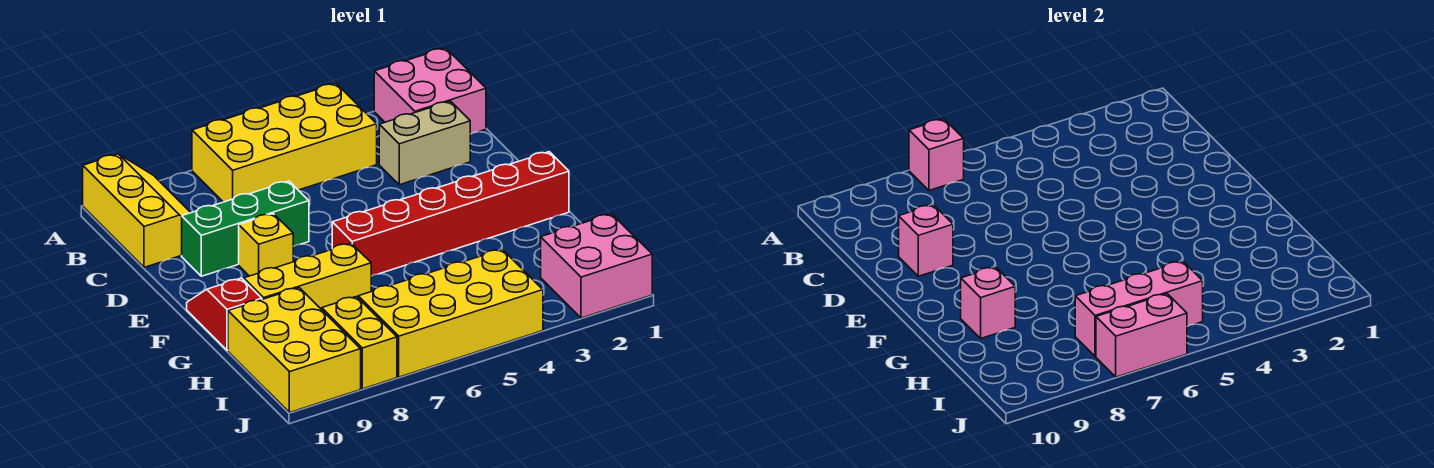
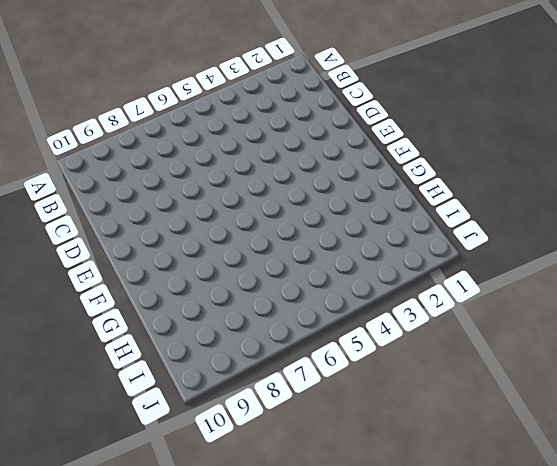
none -> pink 2x2 brick [374,48,486,134]
none -> yellow 2x4 brick [192,83,377,202]
none -> yellow 2x3 slope [83,154,191,267]

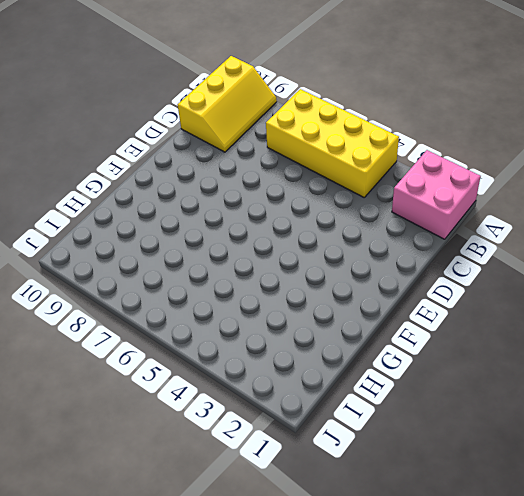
none -> tan 1x2 brick [379,101,470,185]
none -> green 1x3 brick [182,181,309,276]
none -> yellow 1x1 brick [239,214,293,276]

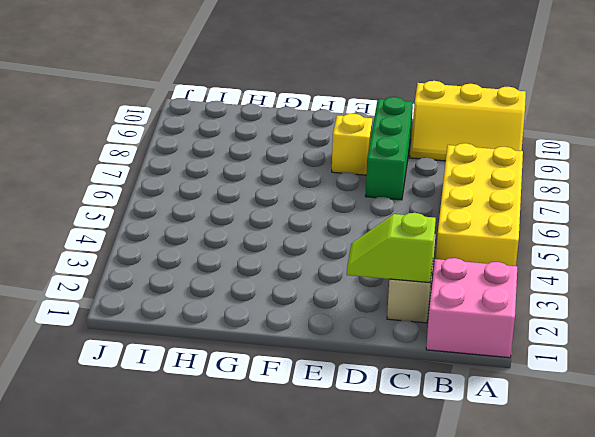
lime 1x2 slope [347,213,436,283] -> none
none -> red 1x6 brick [332,152,569,276]
none -> red 1x2 slope [187,278,262,350]
none -> yellow 1x3 brick [244,243,371,310]

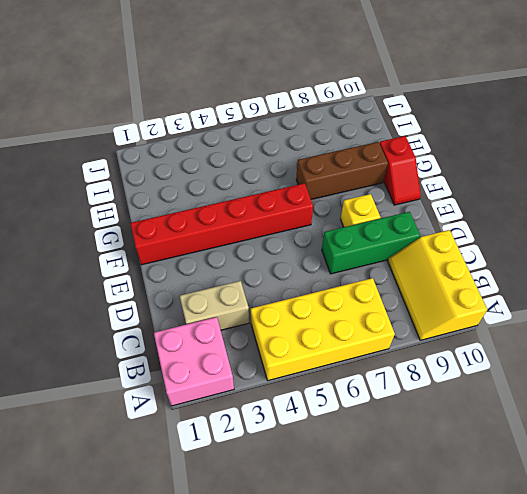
brown 1x3 brick [296,142,388,199] -> yellow 1x3 brick [244,243,371,310]
none -> yellow 2x3 brick [228,288,361,413]
none -> pink 2x2 brick [541,214,652,318]
none -> yellow 2x4 brick [358,249,543,377]

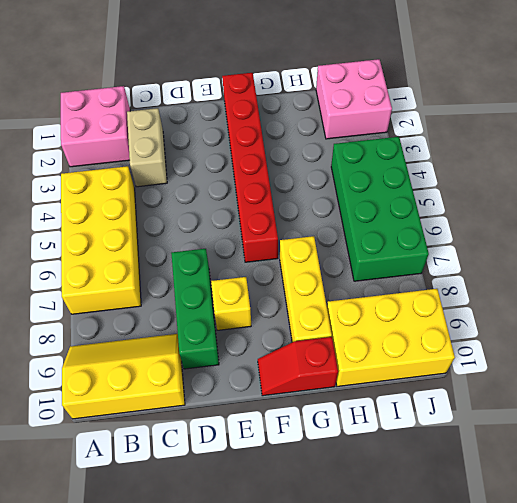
green 2x4 brick [331,137,429,281] -> yellow 2x4 brick [358,249,543,377]
none -> yellow 1x2 brick [322,297,397,389]
none -> pink 1x1 brick [909,119,964,190]
none -> pink 1x1 brick [899,205,953,276]

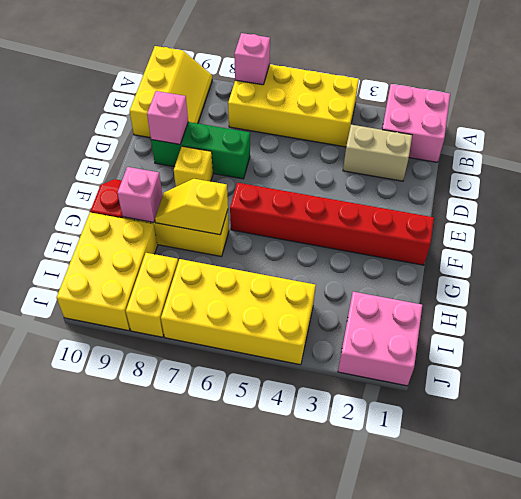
yellow 1x2 slope [155,179,228,235] -> none
none -> pink 1x3 brick [1075,261,1203,356]
none -> pink 1x2 brick [1096,294,1187,377]

